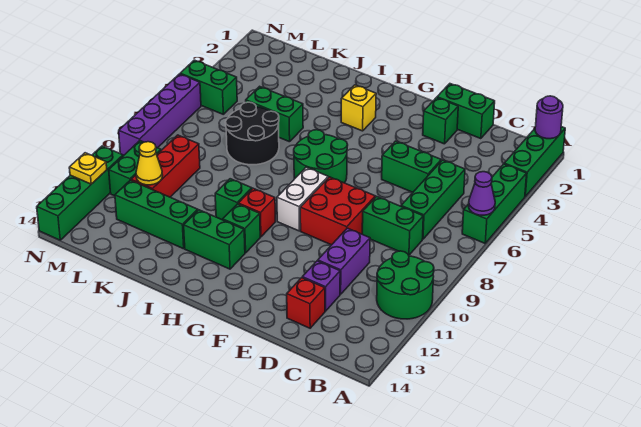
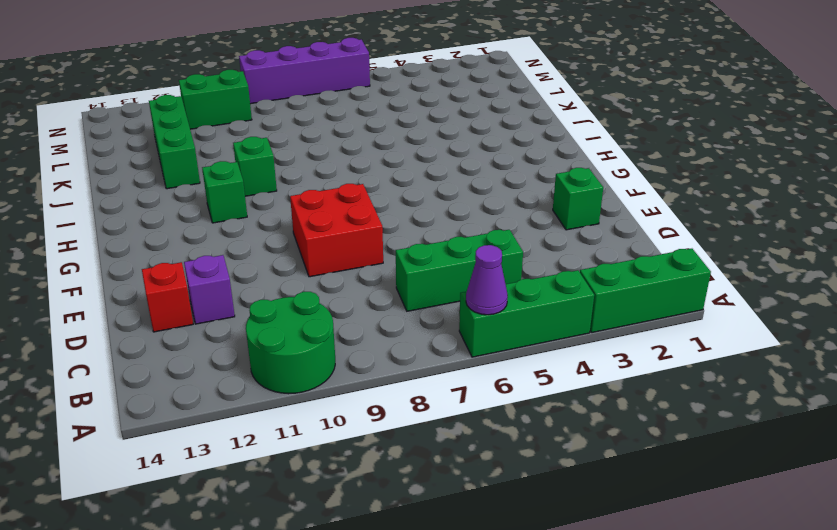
none -> green 1x2 brick [362,196,423,255]
none -> green 1x2 brick [437,84,495,139]
none -> green 1x2 brick [382,141,441,192]
none -> purple 1x2 brick [318,228,370,294]

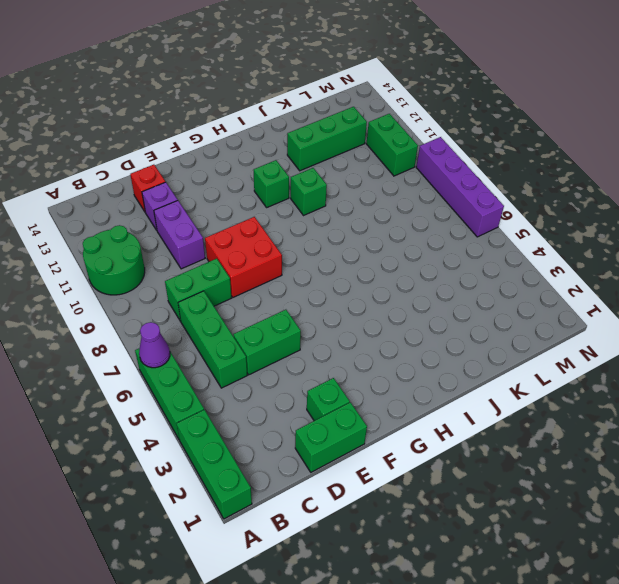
none -> green 2x2 round brick [294,130,348,183]
none -> white 1x2 brick [277,167,328,231]
none -> yellow 1x1 brick [341,85,376,131]
none -> red 1x1 brick [238,188,275,237]

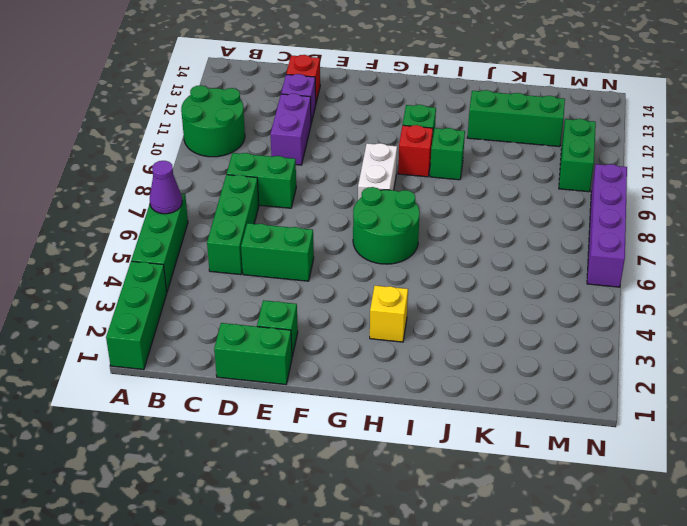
none -> red 2x2 brick [300,177,375,245]
none -> green 1x2 brick [184,210,245,269]
none -> green 1x2 brick [246,86,303,142]
none -> black 2x2 round brick [226,102,279,165]

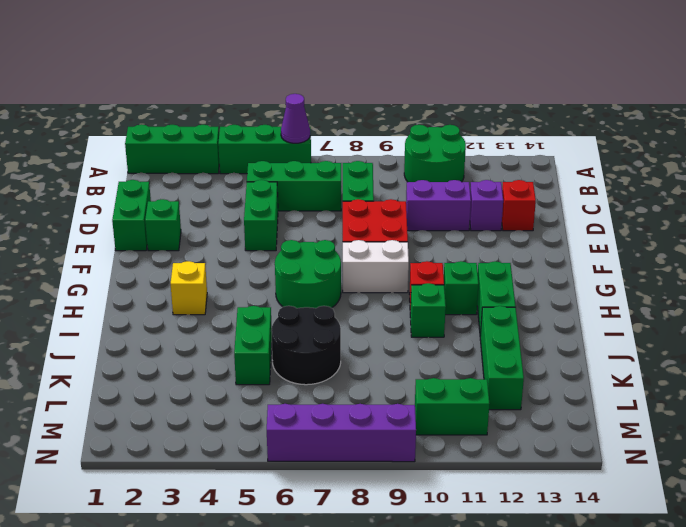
none -> red 1x3 brick [131,135,200,197]
none -> green 1x2 brick [180,60,237,114]
none -> green 1x4 brick [37,146,123,240]
none -> purple 1x1 round brick [535,96,563,139]

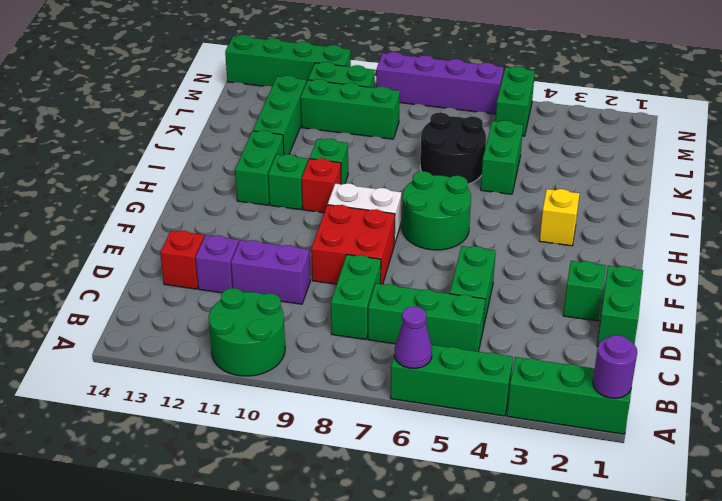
green 1x3 brick [301,79,400,139] -> red 1x3 brick [131,135,200,197]
none -> yellow 1x1 cone [136,142,163,185]
none -> yellow 1x1 plate [69,153,107,184]

